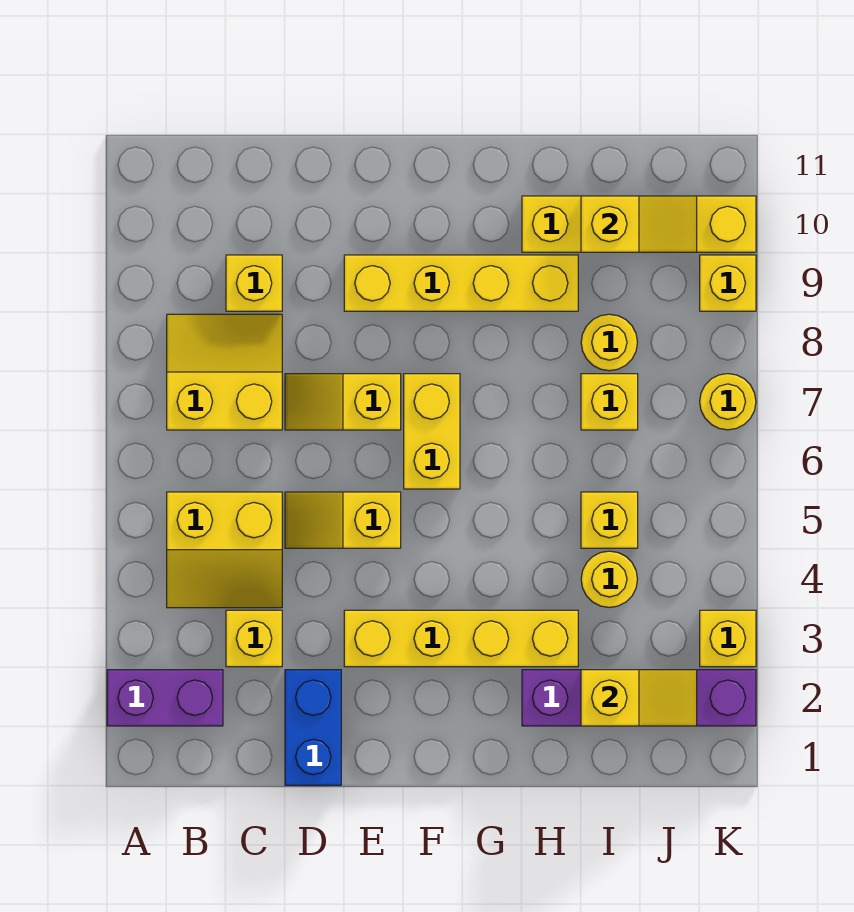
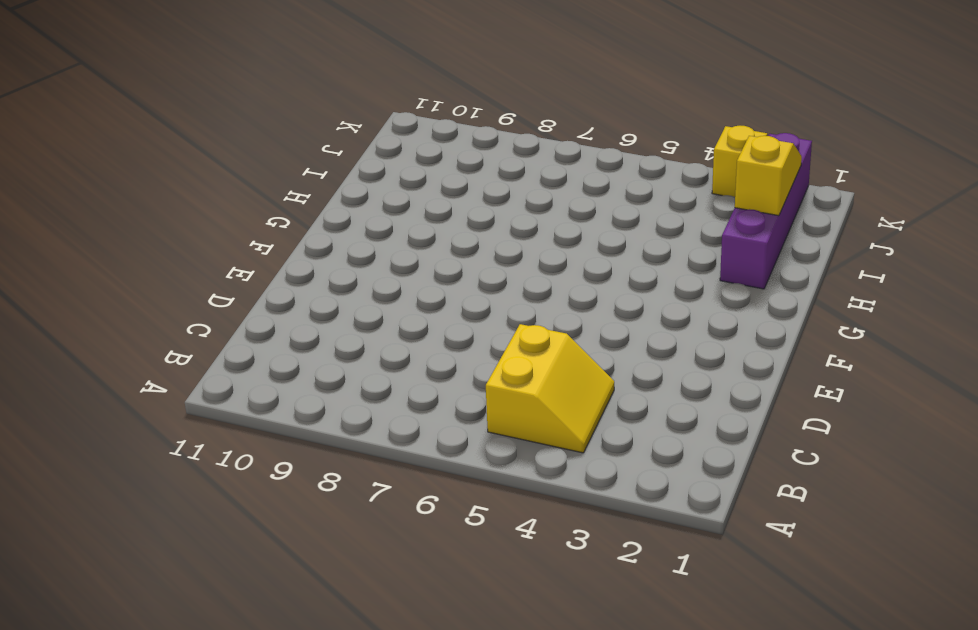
none -> purple 1x2 brick [107,670,223,726]
none -> yellow 2x2 slope [167,314,282,430]
none -> yellow 1x1 brick [226,610,282,667]

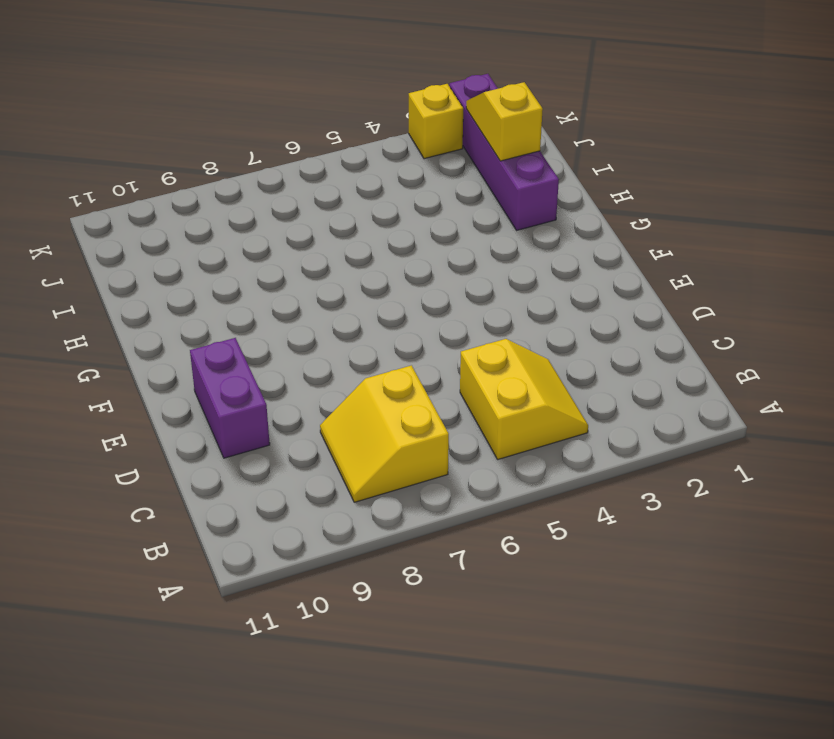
purple 1x2 brick [190,338,270,458] -> purple 1x2 brick moved to [107,670,223,726]
none -> yellow 1x1 brick [226,610,282,667]
none -> yellow 1x1 brick [226,255,282,311]
none -> blue 1x2 brick [285,670,341,785]

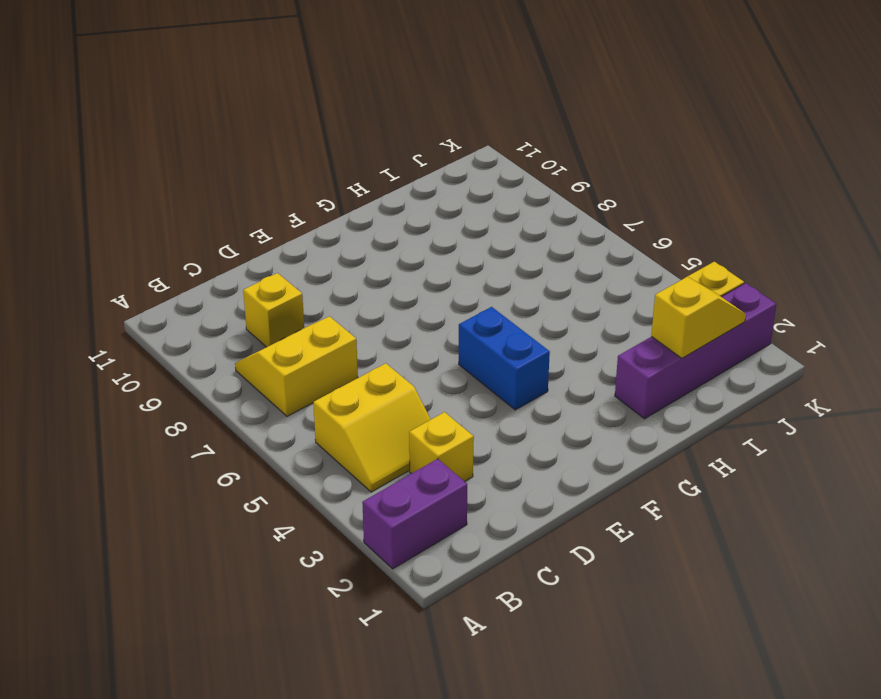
blue 1x2 brick [459,307,550,410] -> blue 1x2 brick moved to [285,670,341,785]
none -> yellow 1x2 slope [285,492,401,548]
none -> yellow 1x2 slope [285,374,401,430]
none -> yellow 1x4 brick [344,610,578,667]

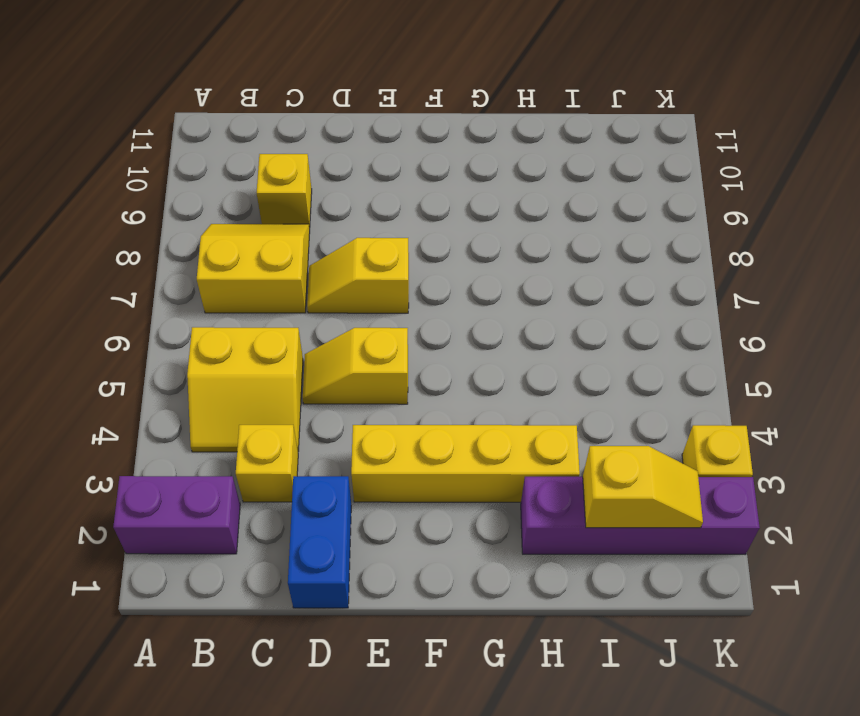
none -> yellow 1x4 brick [344,255,578,311]
none -> yellow 1x2 brick [404,374,460,489]
none -> yellow 1x4 brick [522,196,756,252]

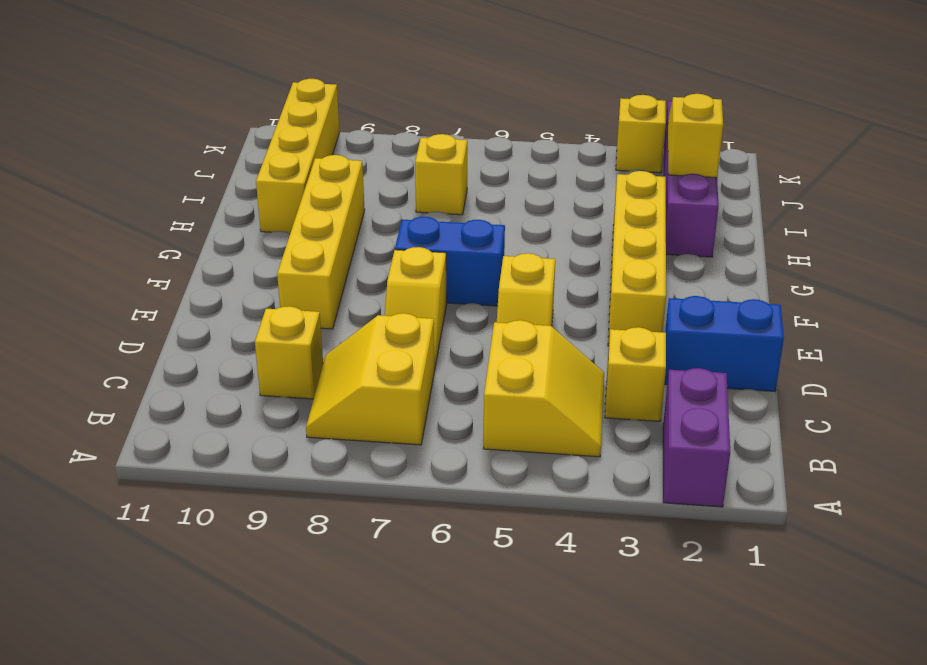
blue 1x2 brick [395,217,505,306] -> yellow 1x2 brick [404,374,460,489]
none -> yellow 1x1 round brick [581,551,638,608]
none -> yellow 1x1 brick [581,492,638,548]
none -> yellow 1x1 round brick [581,314,637,371]

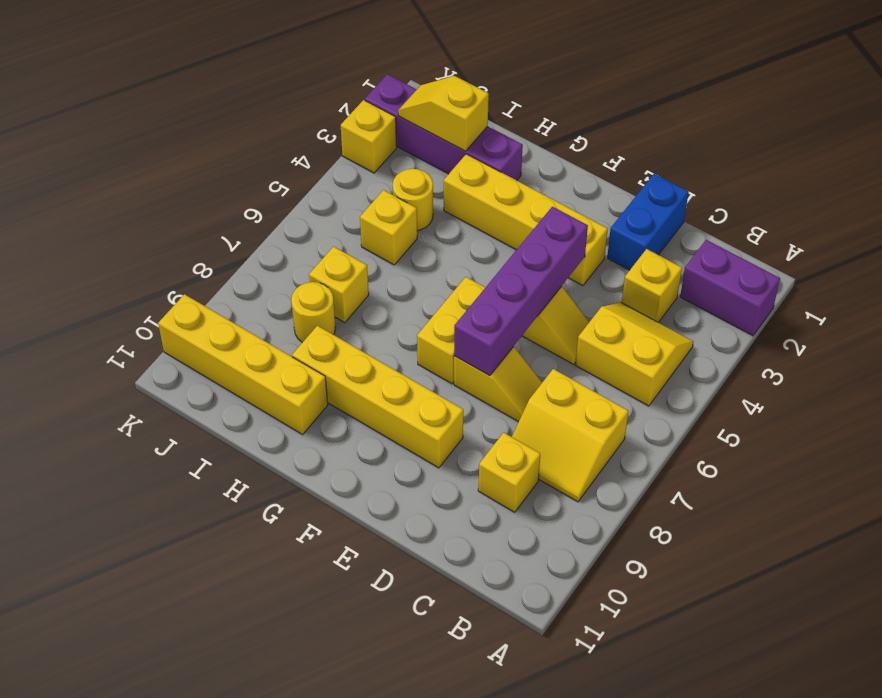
purple 1x4 brick [454,207,588,376] -> none
none -> yellow 1x1 round brick [700,374,756,430]
none -> yellow 1x1 brick [700,255,756,311]
none -> yellow 1x2 slope [581,196,697,252]

